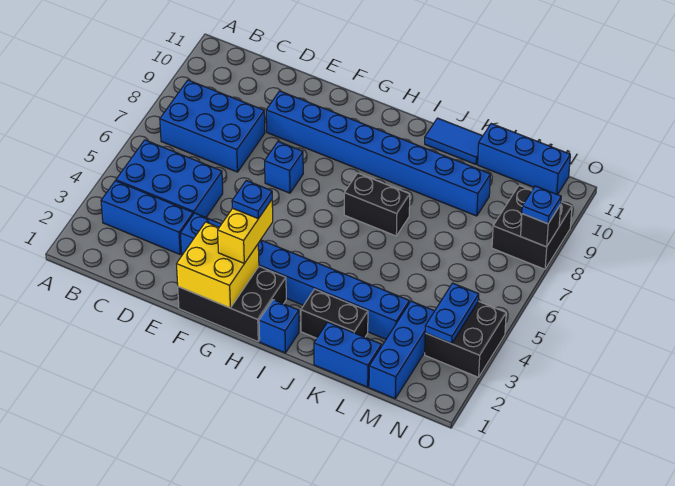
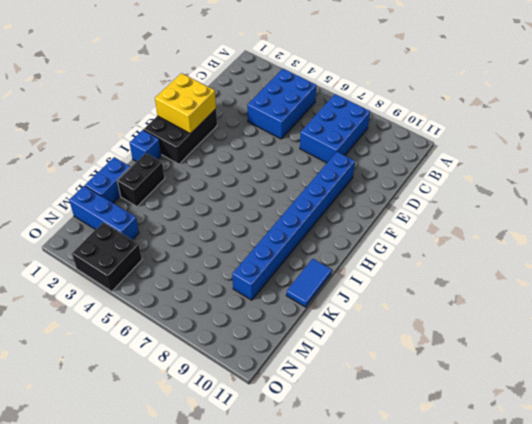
none -> blue 1x3 brick [101,181,193,254]
none -> blue 1x8 brick [180,213,409,339]
none -> blue 1x1 brick [265,142,303,193]

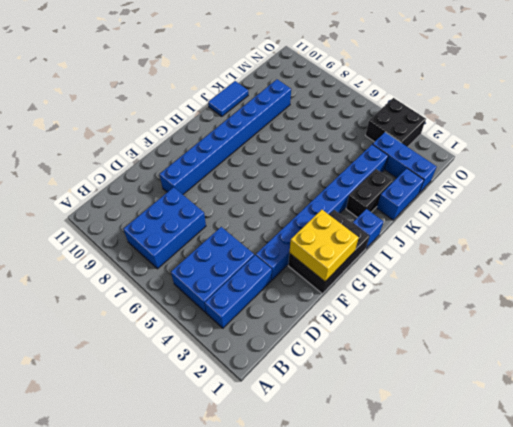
none -> blue 1x1 brick [265,142,303,193]
none -> black 1x2 brick [344,173,410,236]
none -> blue 1x3 brick [478,124,570,195]

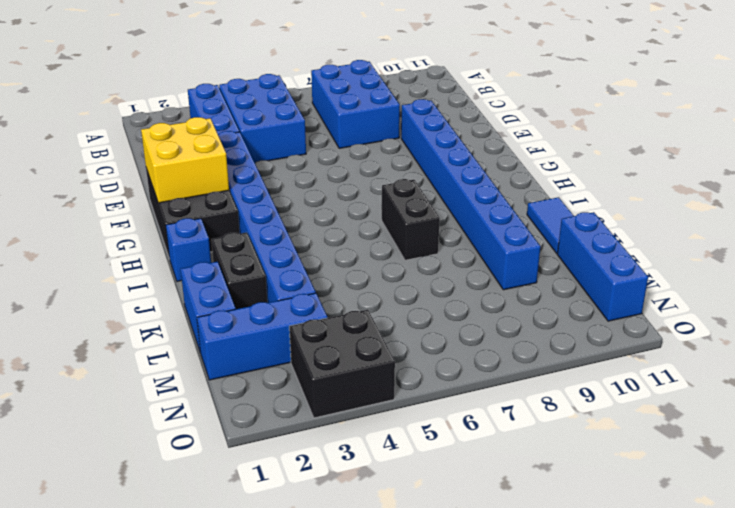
none -> blue 1x1 brick [265,142,303,193]
none -> black 2x2 brick [492,185,572,269]
none -> blue 1x2 plate [425,283,479,344]

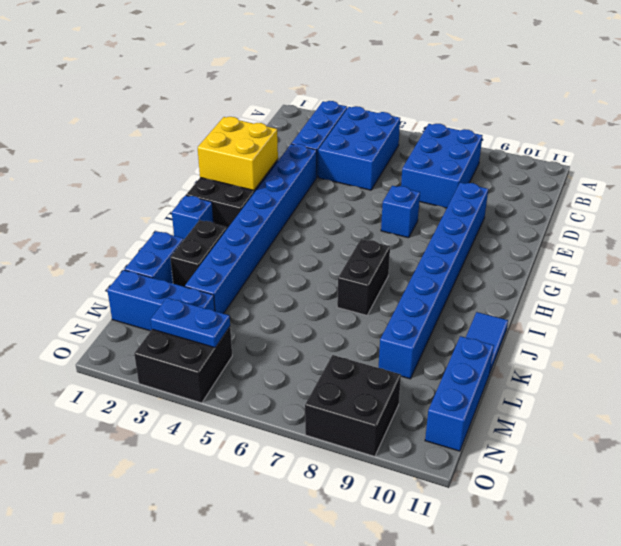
none -> black 1x1 brick [521,205,561,247]
none -> yellow 1x2 brick [218,200,273,263]
none -> blue 1x1 plate [522,186,561,224]

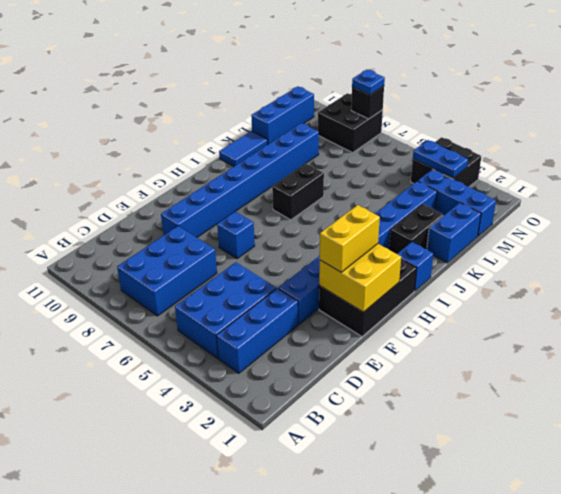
yellow 1x2 brick [320,205,380,272] -> yellow 1x2 brick turned to [218,200,273,263]
none -> blue 1x1 plate [232,181,272,219]

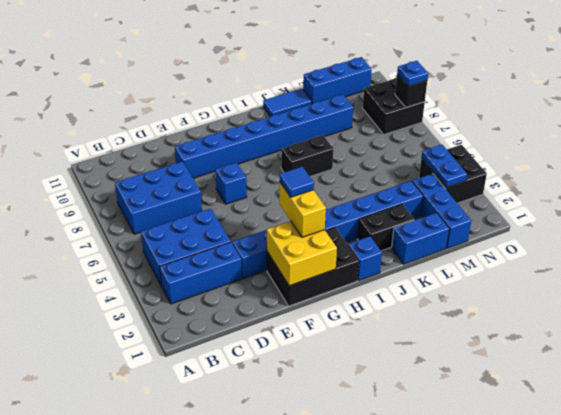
blue 1x1 tile [280,167,314,197] -> blue 1x1 plate [232,181,272,219]

